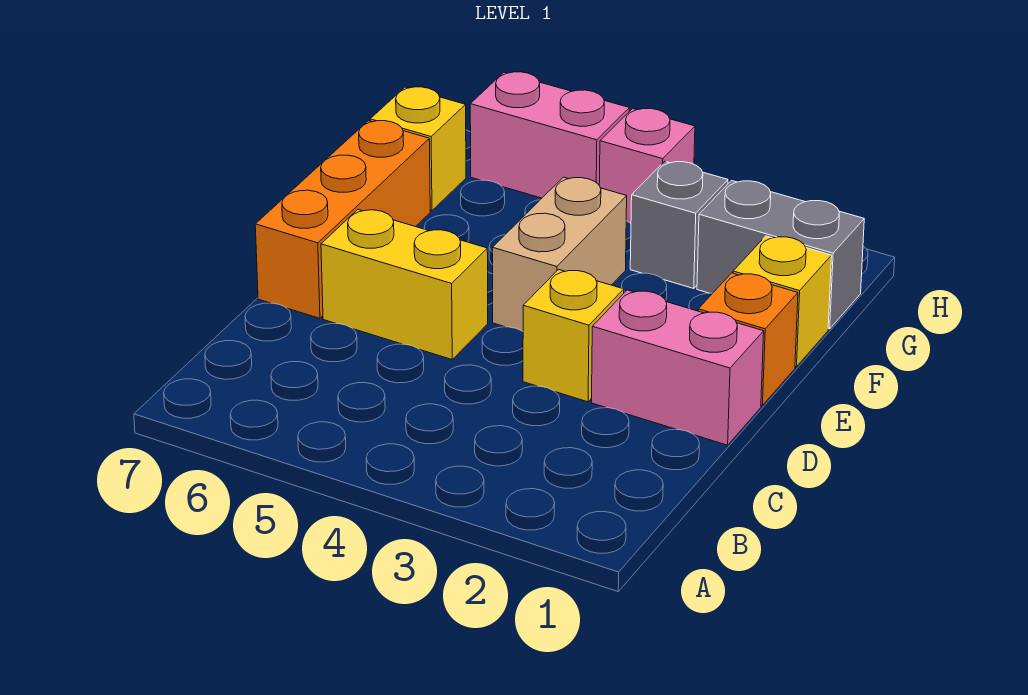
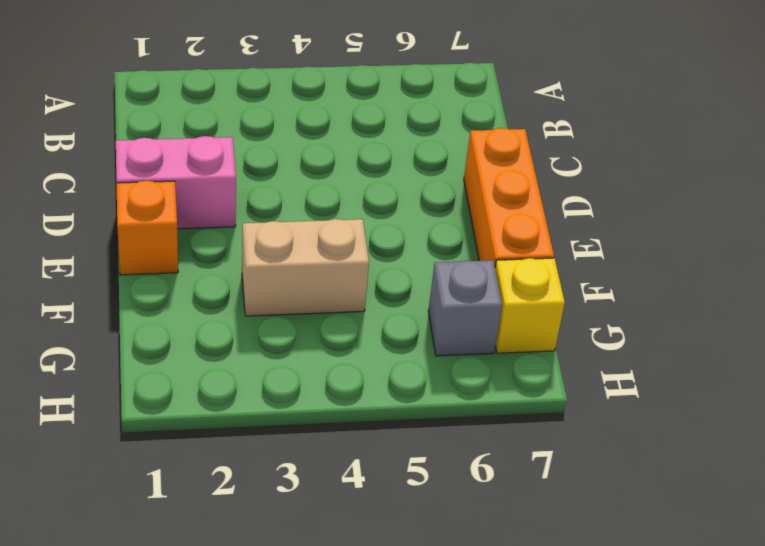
tan 1x2 brick [242,219,369,316] -> tan 1x2 brick turned to [492,177,627,331]
grey 1x1 brick [428,260,502,356] -> grey 1x1 brick moved to [630,161,728,288]
none -> yellow 1x1 brick [523,270,624,402]
none -> yellow 1x2 brick [321,210,488,359]
none -> yellow 1x1 brick [733,236,832,367]

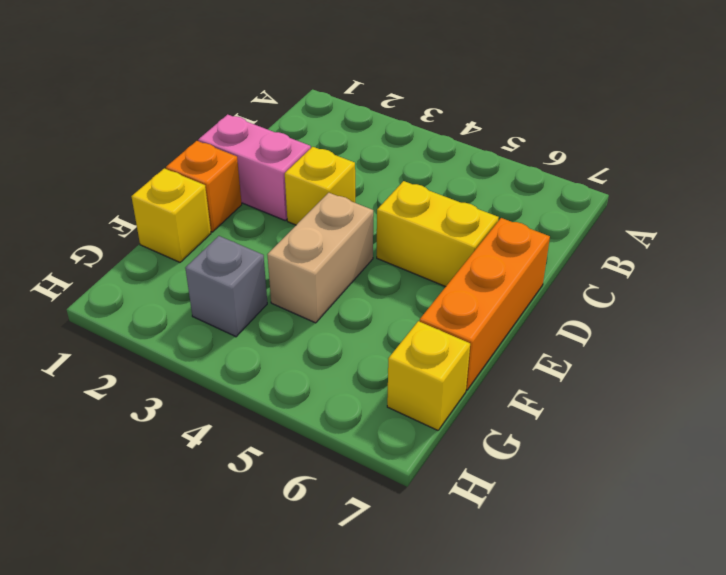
none -> grey 1x2 brick [697,181,864,329]
none -> pink 1x1 brick [599,109,695,224]
none -> pink 1x2 brick [470,72,629,198]

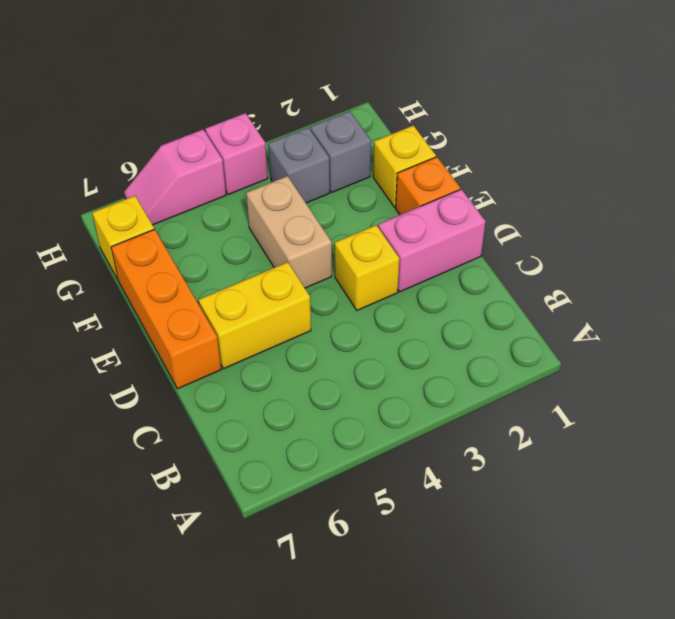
grey 1x1 brick [310,111,371,192] -> grey 1x2 brick [697,181,864,329]
pink 1x2 slope [124,130,226,225] -> pink 1x2 brick [470,72,629,198]

